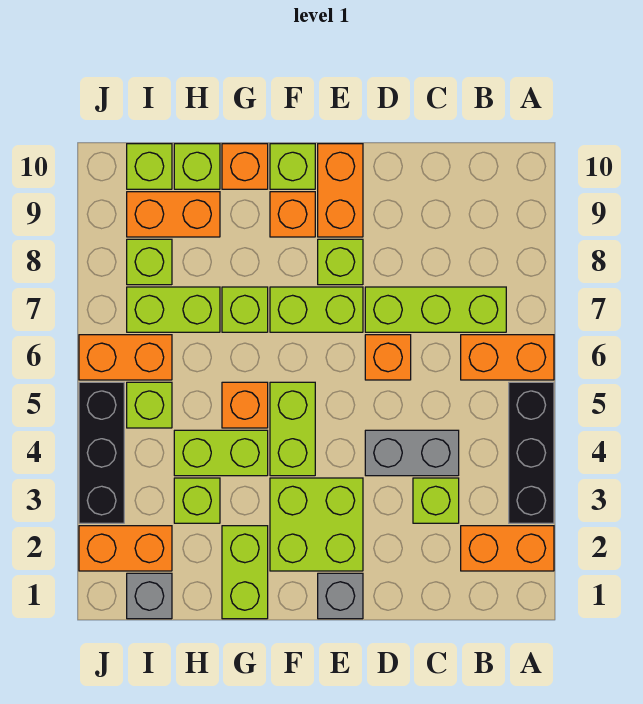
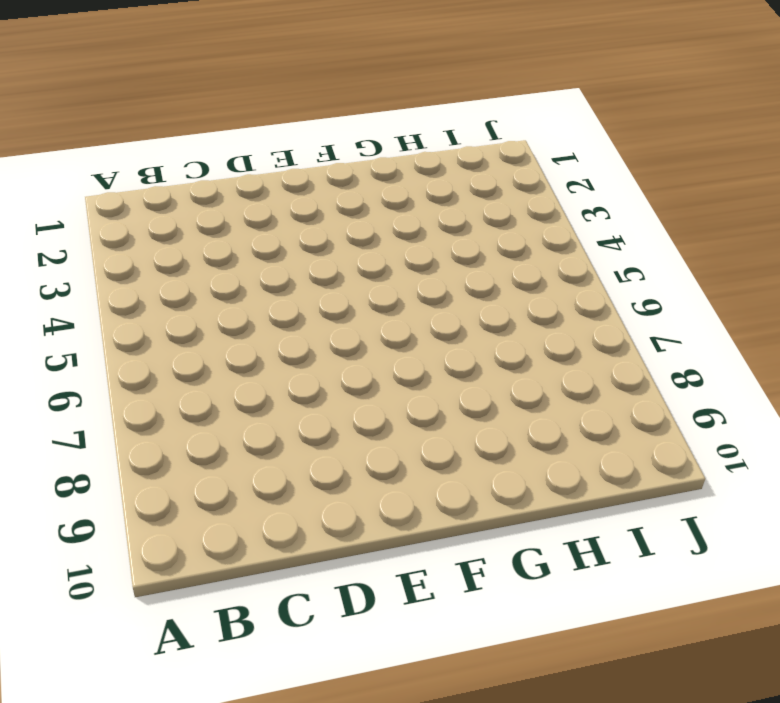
none -> orange 1x2 brick [461,526,554,571]
none -> black 1x3 brick [509,382,554,523]
none -> orange 1x2 brick [461,335,554,380]
none -> lime 1x3 brick [365,287,506,332]

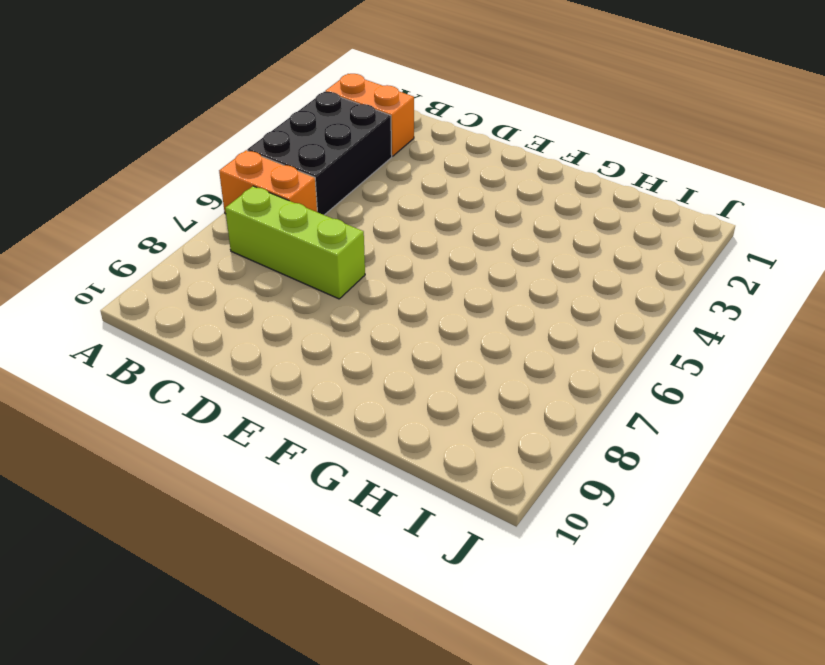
black 2x3 brick [247,92,392,215] -> black 1x3 brick [509,382,554,523]
none -> lime 1x1 brick [413,478,459,523]
none -> grey 1x2 brick [365,430,459,476]
none -> orange 1x1 brick [365,335,411,380]
none -> grey 1x1 brick [318,573,363,619]

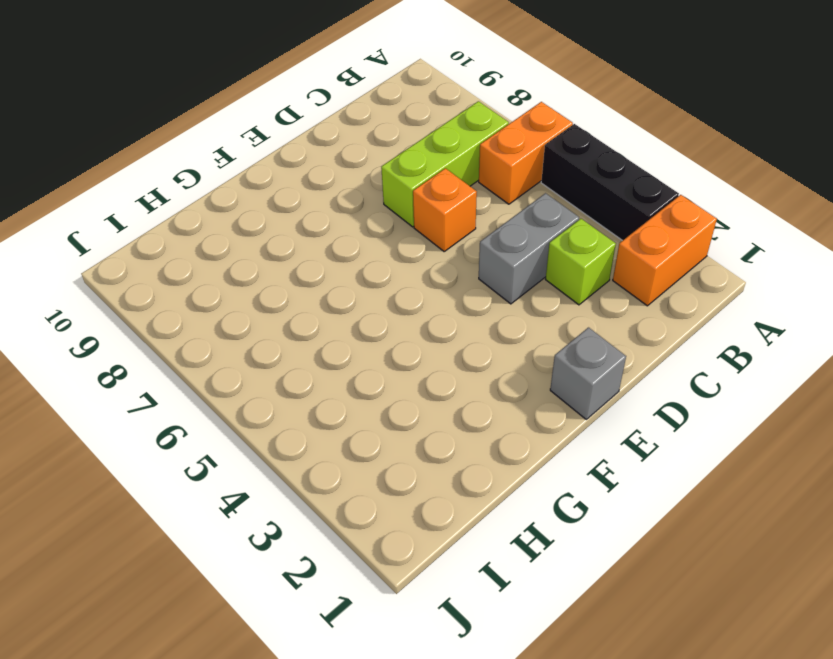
none -> lime 2x2 brick [270,478,363,571]
none -> lime 1x2 brick [270,287,363,332]
none -> lime 1x1 brick [318,239,363,285]
none -> orange 1x2 brick [318,144,363,237]

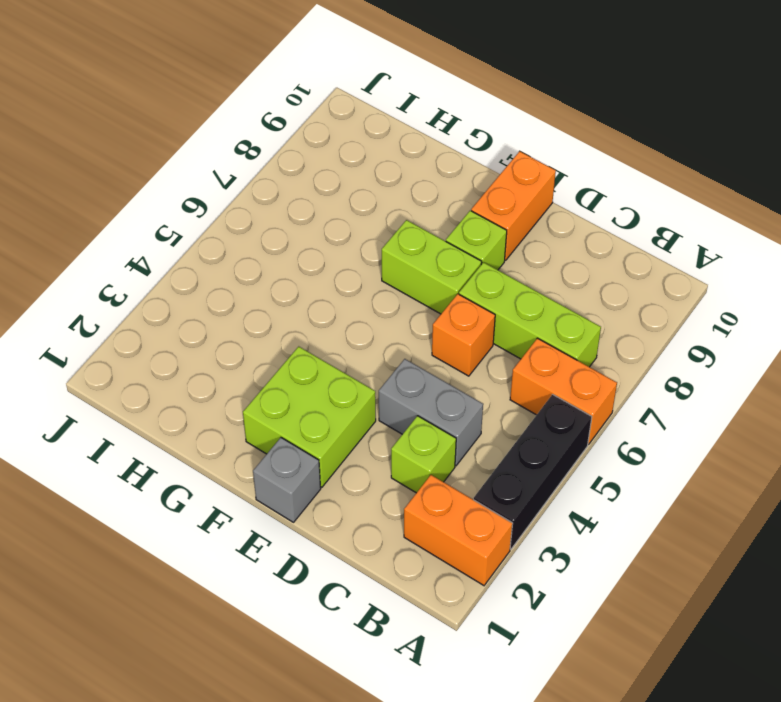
none -> lime 1x2 brick [270,382,315,476]
none -> orange 1x1 brick [270,192,315,237]
none -> lime 1x1 brick [270,144,315,189]
none -> lime 1x2 brick [222,526,268,619]

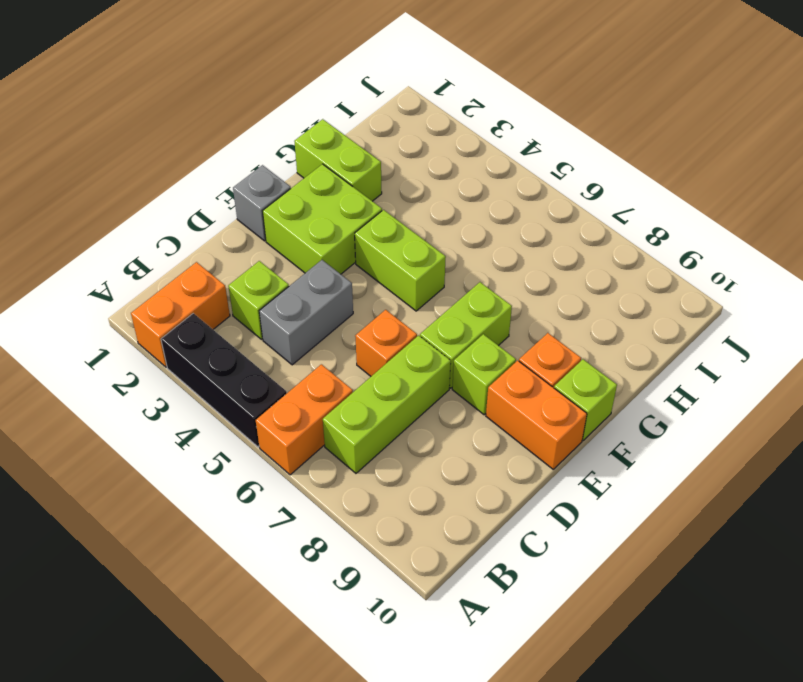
none -> lime 1x2 brick [174,430,268,476]
none -> orange 1x1 brick [222,382,268,428]
none -> lime 1x1 brick [222,287,268,332]
none -> orange 1x1 brick [222,144,268,189]

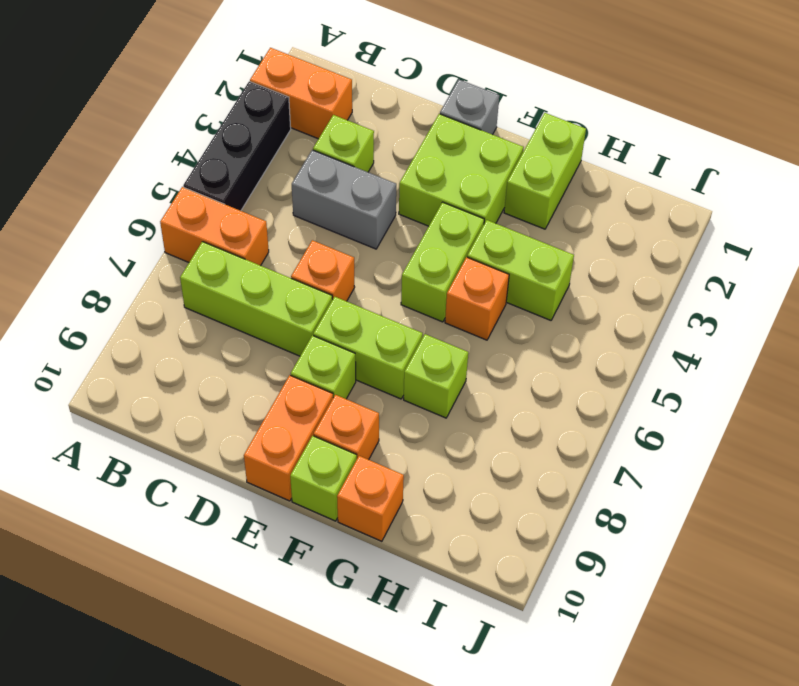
none -> lime 1x1 brick [174,478,220,523]
none -> lime 1x2 brick [127,287,220,332]
none -> orange 1x2 brick [127,192,220,237]
none -> lime 1x1 brick [174,144,220,189]

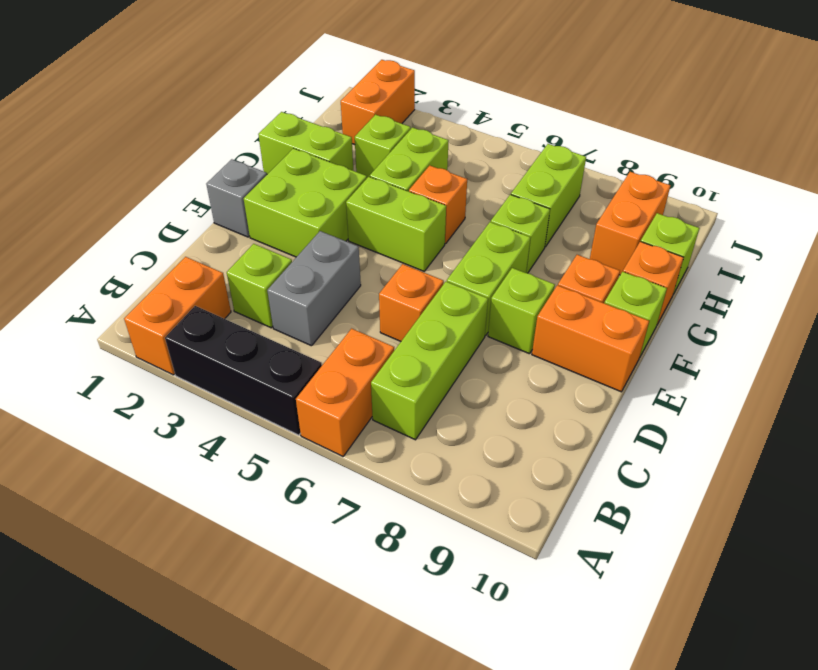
none -> grey 1x1 brick [127,573,172,619]
none -> lime 1x1 brick [127,382,172,428]
none -> orange 1x2 brick [79,335,172,380]
none -> lime 1x1 brick [127,239,172,285]

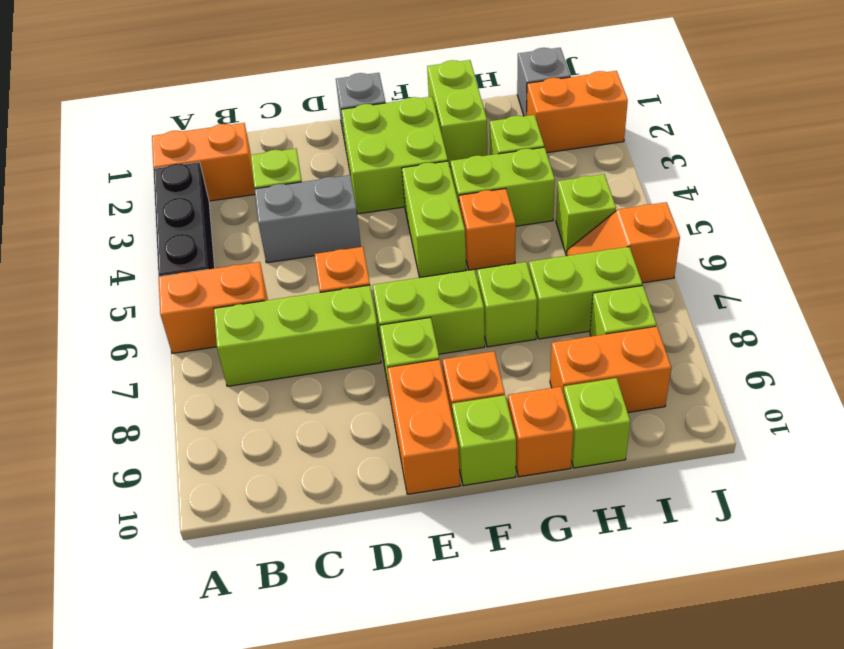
orange 1x2 slope [567,202,680,283] -> orange 1x2 brick [79,335,172,380]
none -> lime 1x1 brick [127,144,172,189]
none -> black 1x3 brick [79,382,124,523]

